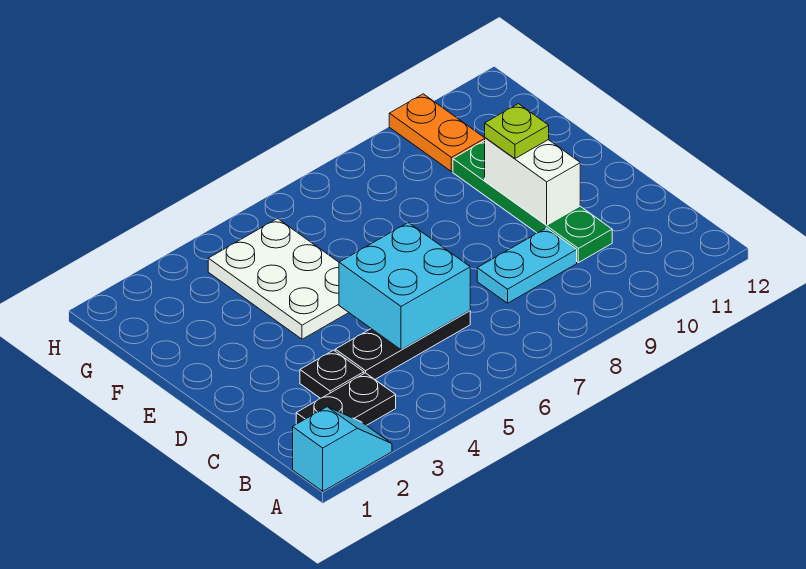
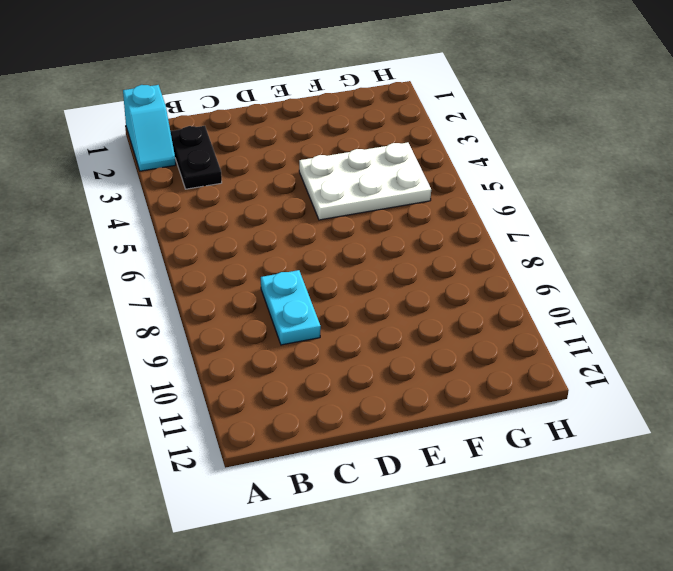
none -> black 1x1 plate [300,350,364,398]
none -> black 1x3 plate [335,311,470,379]

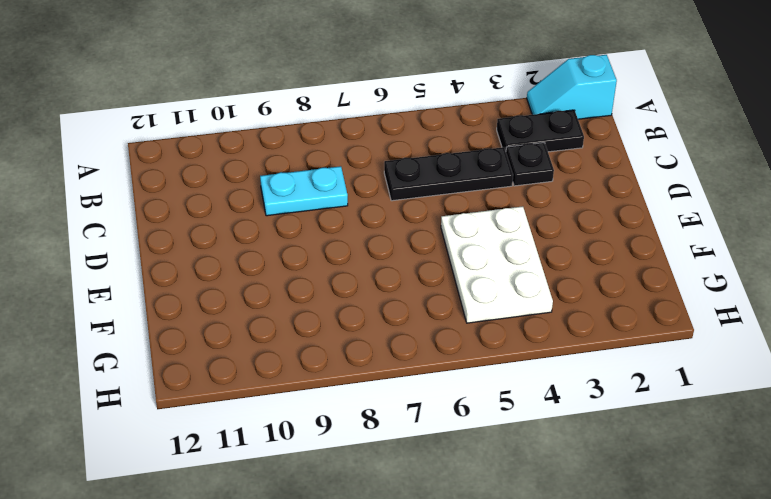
none -> green 1x4 plate [453,141,612,263]
none -> orange 1x2 plate [389,94,485,172]

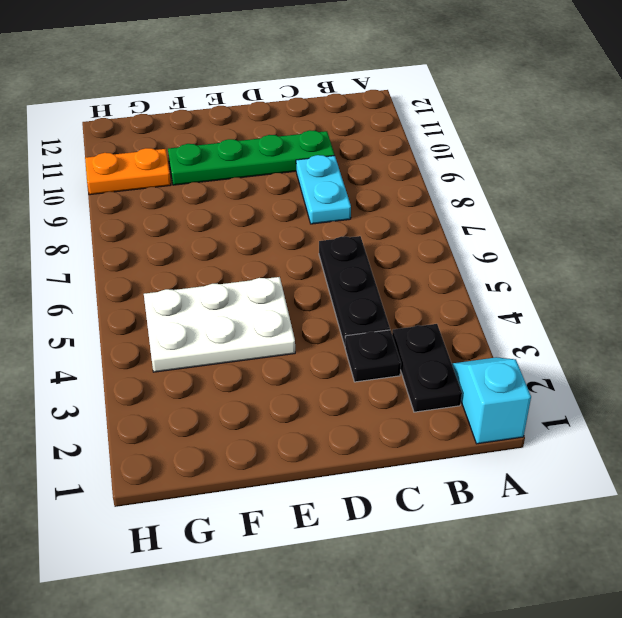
none -> cyan 2x2 brick [339,223,470,350]
none -> white 1x2 brick [485,138,580,225]

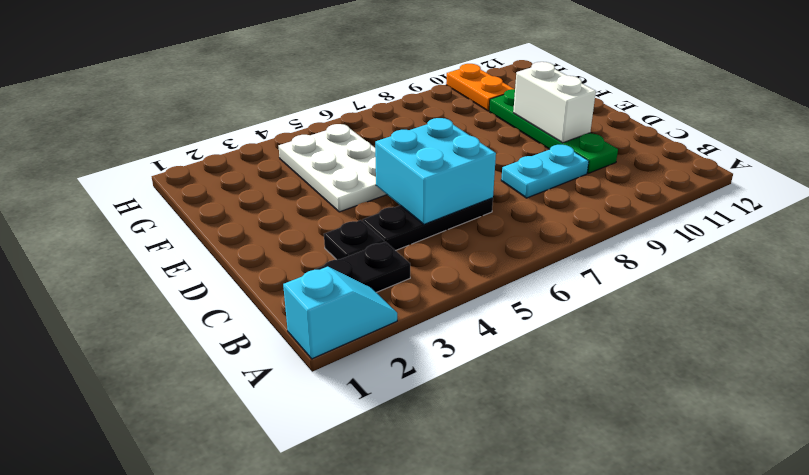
none -> lime 1x1 plate [485,104,549,158]

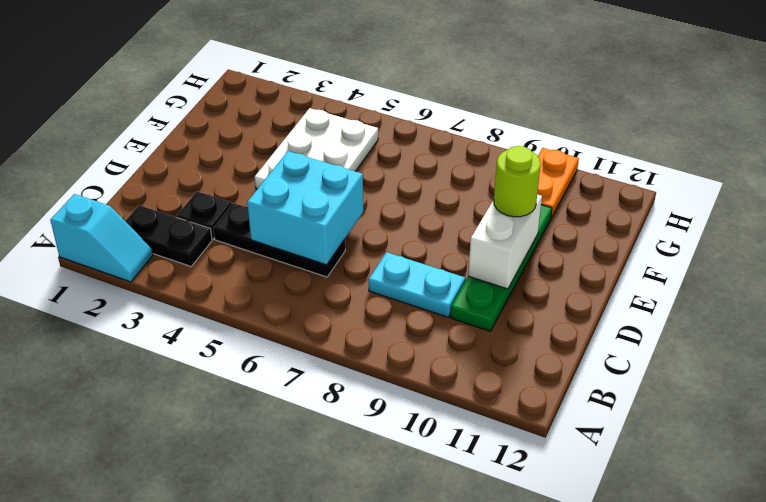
lime 1x1 round brick [494,146,541,217] -> lime 1x1 plate [485,104,549,158]

